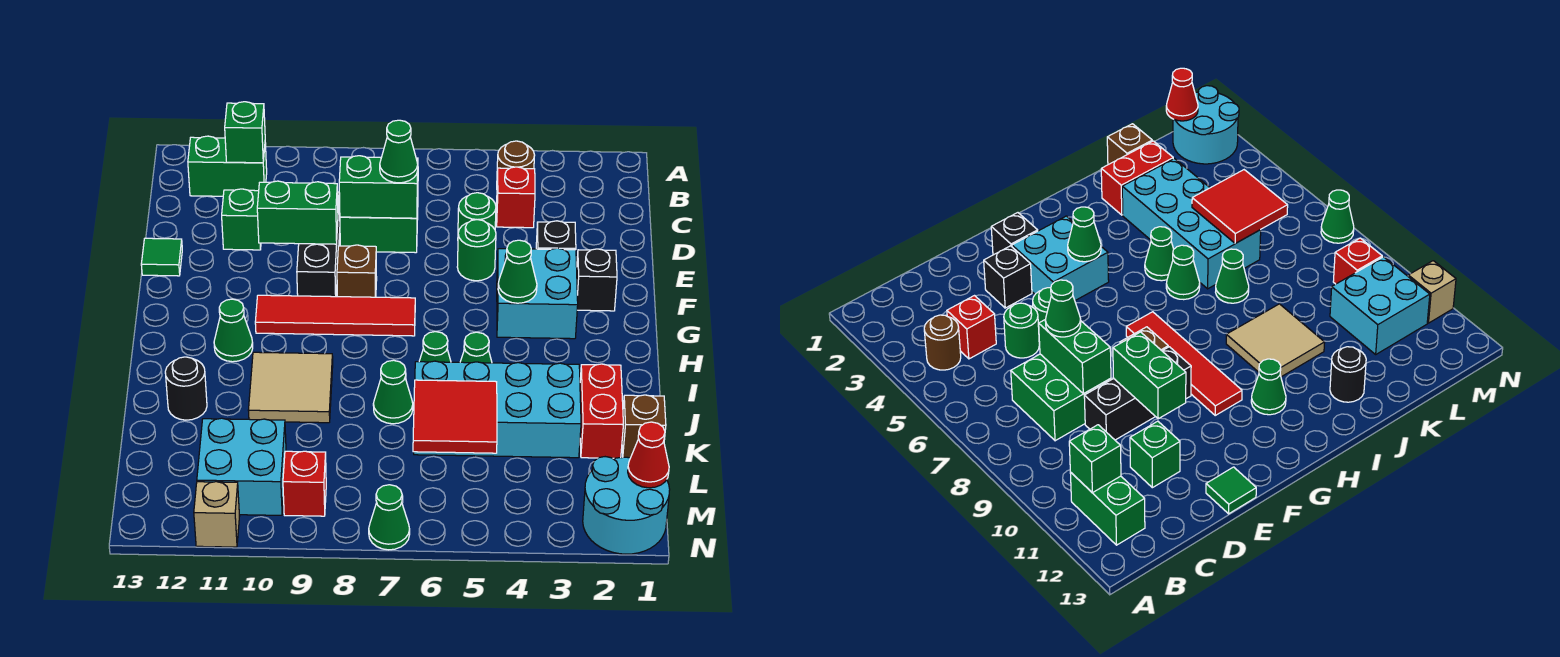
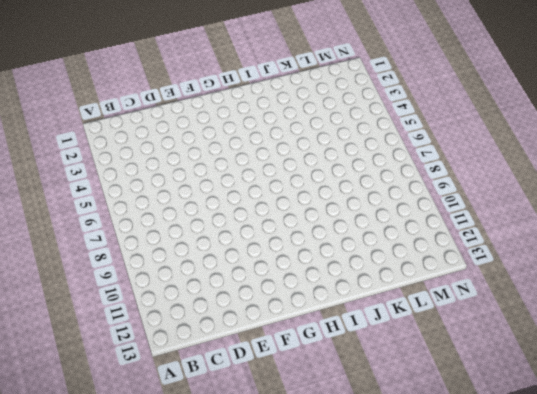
none -> brown 1x1 round brick [497,141,535,177]
none -> green 1x2 brick [188,136,267,196]
none -> red 1x1 brick [497,167,535,228]
none -> green 2x2 brick [340,198,418,253]

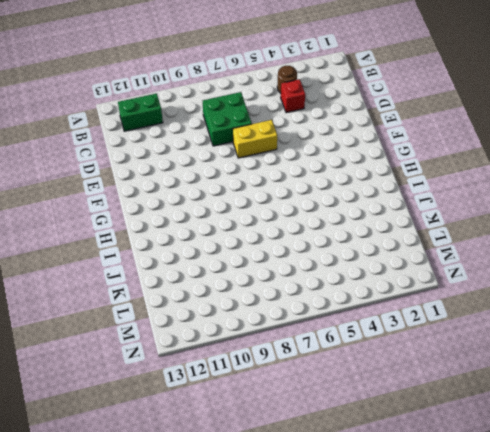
yellow 1x2 brick [233,120,277,158] -> none
none -> green 1x1 round brick [458,193,496,232]
none -> black 1x3 brick [297,192,340,297]
none -> green 1x1 brick [222,189,261,250]
none -> black 1x1 brick [536,221,576,250]

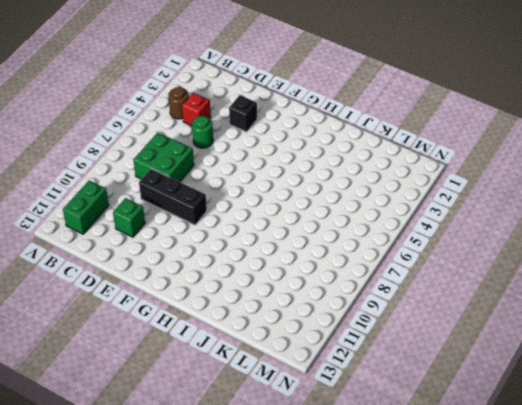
none -> green 1x1 round brick [457,220,496,281]
none -> green 1x1 tile [141,238,182,276]
none -> black 1x1 brick [577,249,617,311]
none -> cyan 2x2 brick [497,248,578,339]

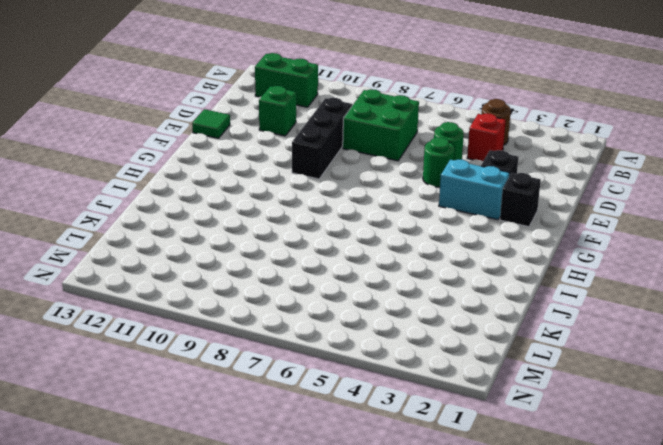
cyan 1x2 brick [439,159,510,220] -> cyan 2x2 brick [497,248,578,339]
none -> brown 1x1 brick [337,245,377,297]
none -> red 1x4 tile [255,295,415,336]
none -> green 1x1 cone [214,299,253,362]
none -> green 1x1 cone [460,332,492,363]

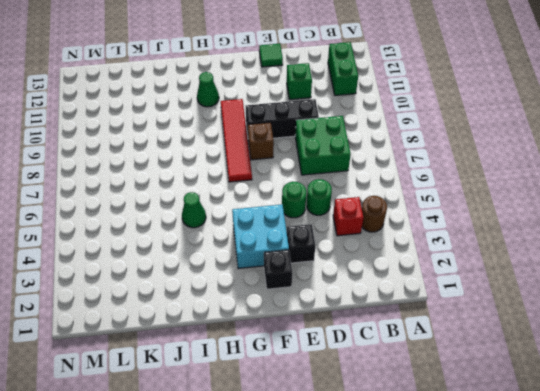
none -> green 1x1 cone [419,332,451,362]
none -> tan 2x2 tile [248,352,333,423]
none -> red 1x2 brick [580,364,623,458]
none -> cyan 2x4 brick [414,361,581,458]

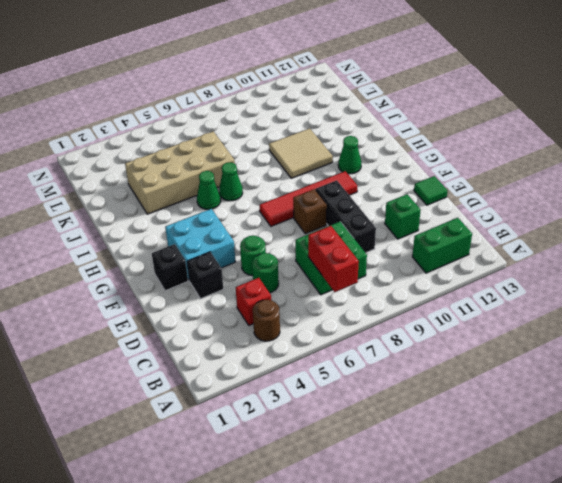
red 1x2 brick [308,226,359,292] -> red 1x2 brick moved to [580,364,623,458]
tan 2x4 brick [125,131,235,214] -> cyan 2x4 brick [414,361,581,458]
none -> green 1x1 cone [373,360,413,424]
none -> black 1x1 round brick [165,357,207,420]
none -> brown 1x1 brick [622,395,666,458]
none -> cyan 2x2 brick [197,418,286,515]

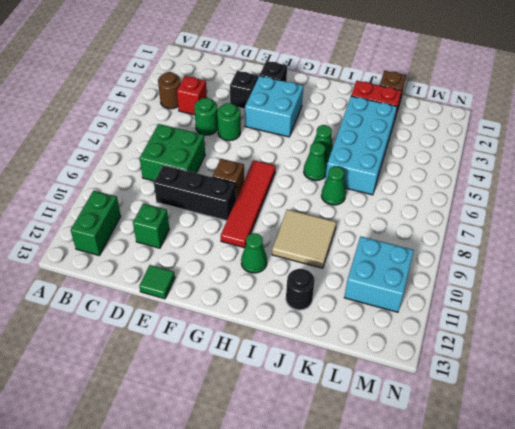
none -> cyan 2x2 round brick [583,457,670,554]
none -> red 1x1 brick [283,451,326,516]
none -> green 1x1 cone [369,485,410,550]
none -> tan 1x1 brick [194,482,240,547]

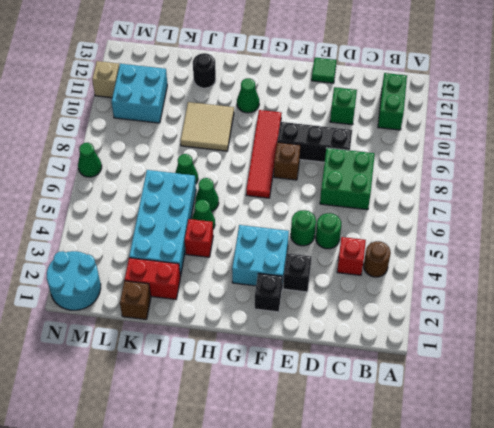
red 1x1 brick [185,219,213,257] -> red 1x1 brick moved to [283,451,326,516]
none -> green 1x1 brick [225,102,265,163]
none -> green 1x2 brick [339,156,418,218]
none -> green 1x2 brick [257,181,338,244]
none -> green 1x1 cone [498,240,537,303]

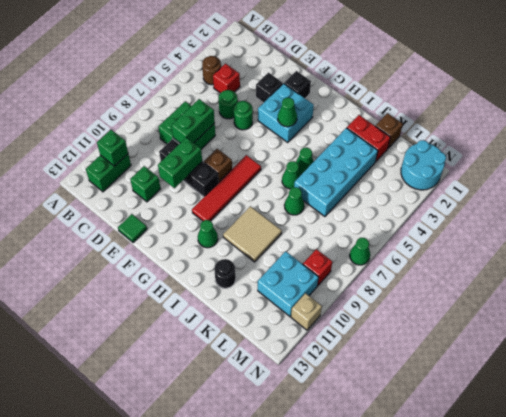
none -> red 2x2 tile [413,380,497,453]
none -> red 1x1 cone [628,422,669,488]
none -> green 1x1 cone [380,120,418,183]

